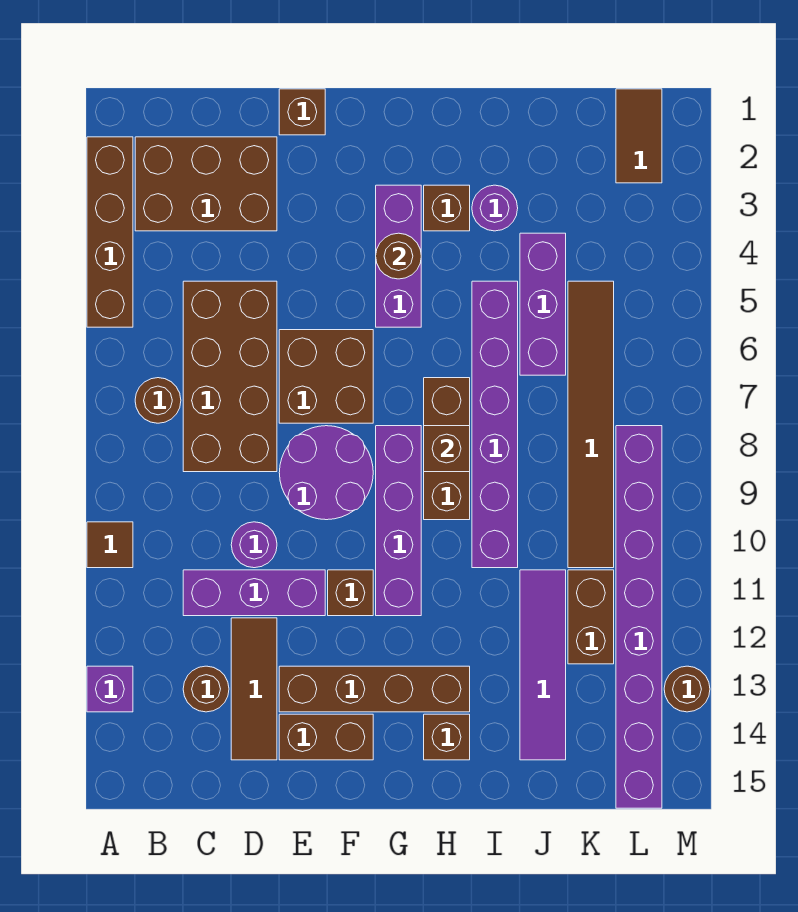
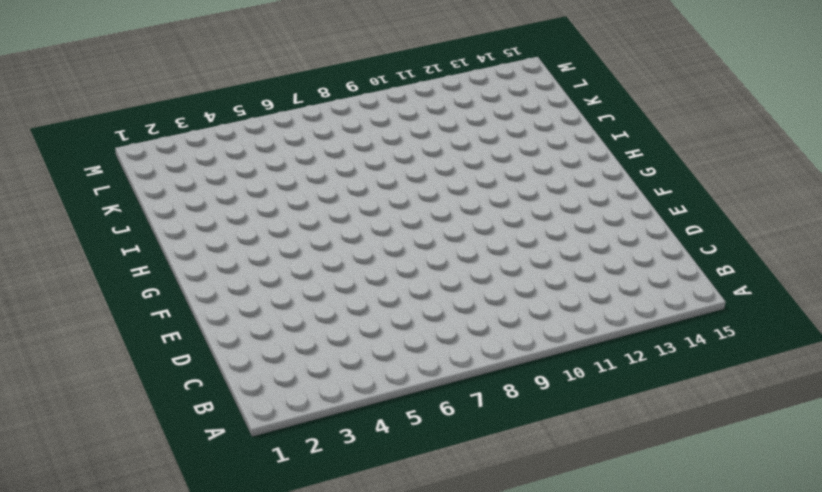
none -> brown 1x4 brick [87,137,133,327]
none -> brown 1x1 tile [87,522,133,568]
none -> purple 1x1 brick [87,666,133,712]
none -> brown 2x3 brick [135,137,277,231]

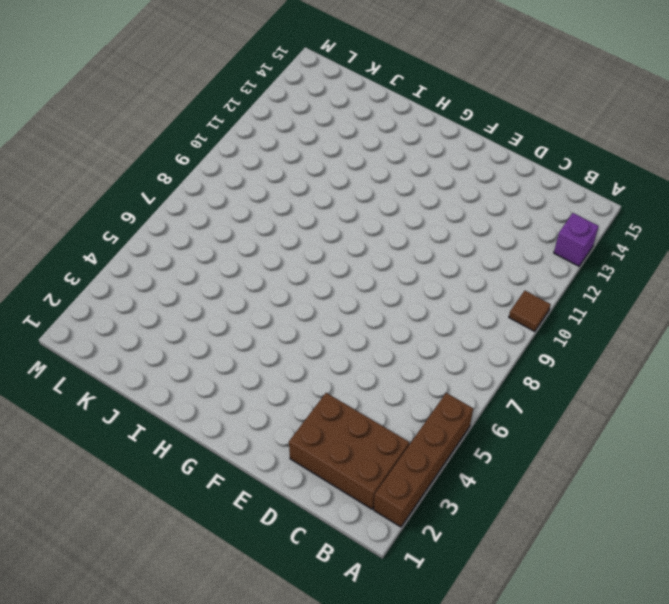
none -> brown 1x1 round brick [135,378,181,423]
none -> brown 2x4 brick [183,281,277,472]
none -> purple 1x3 brick [183,570,325,616]
none -> brown 1x1 round brick [183,666,229,712]

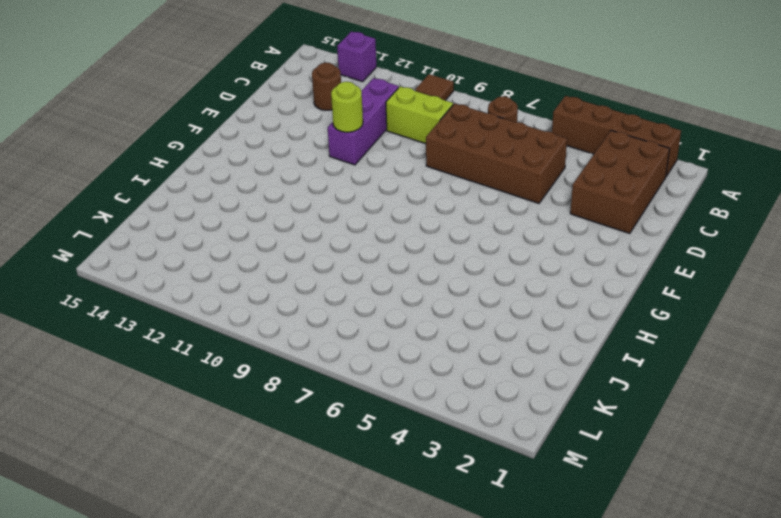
lime 1x2 brick [386,86,453,144] -> none
lime 1x1 round brick [331,82,363,132] -> none
none -> purple 1x1 round brick [231,522,277,568]
none -> brown 1x3 tile [231,618,277,760]
none -> brown 1x1 brick [279,89,325,135]
none -> brown 2x2 brick [279,330,373,423]

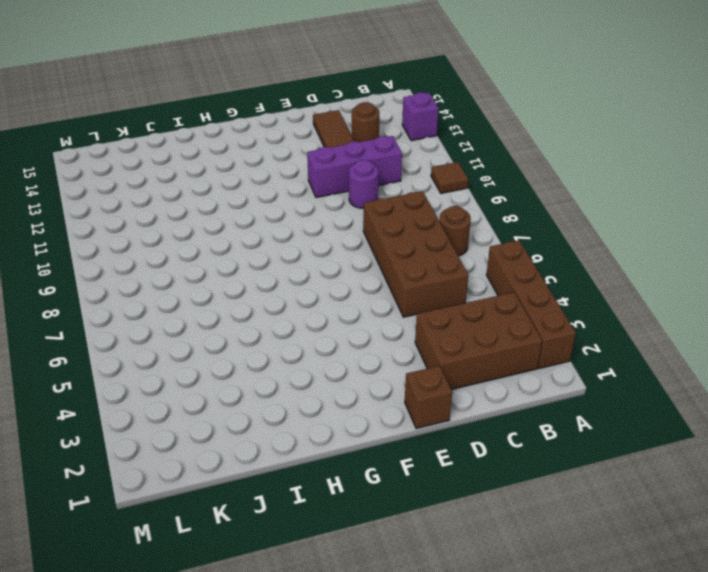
none -> brown 2x2 brick [279,330,373,423]
none -> purple 2x2 round brick [279,426,373,520]
none -> brown 1x4 brick [279,666,470,712]
none -> brown 1x2 brick [279,714,373,760]

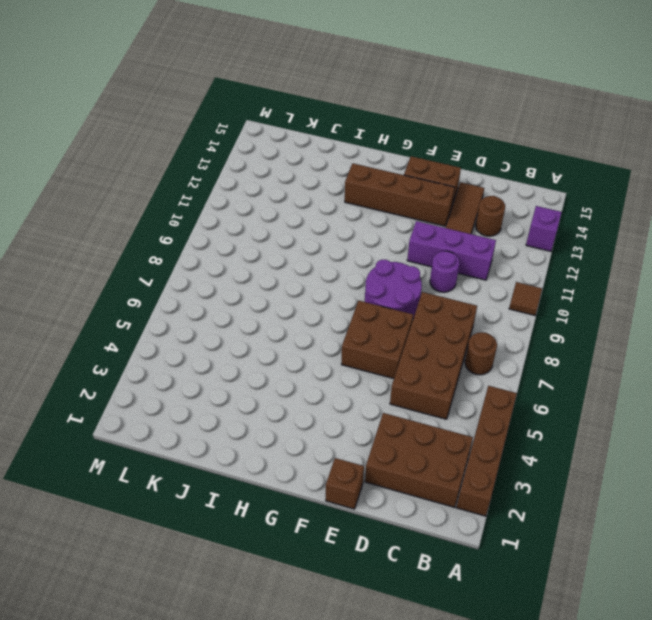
none -> brown 1x1 brick [328,570,373,616]
none -> purple 1x3 brick [376,185,421,327]
none -> purple 1x4 brick [376,426,421,616]
none -> brown 1x1 brick [424,185,470,231]

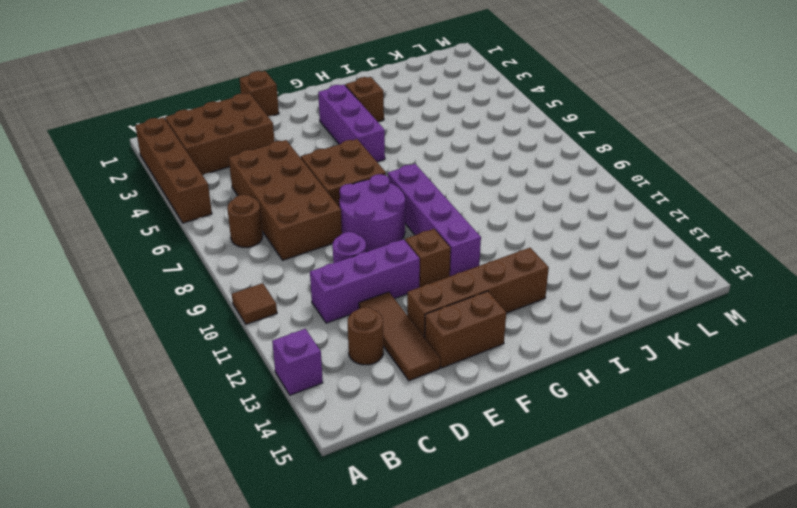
none -> brown 1x3 brick [424,378,470,520]
none -> brown 1x1 brick [424,714,470,760]
none -> purple 1x1 round brick [472,185,518,231]
none -> purple 1x6 brick [472,281,518,568]

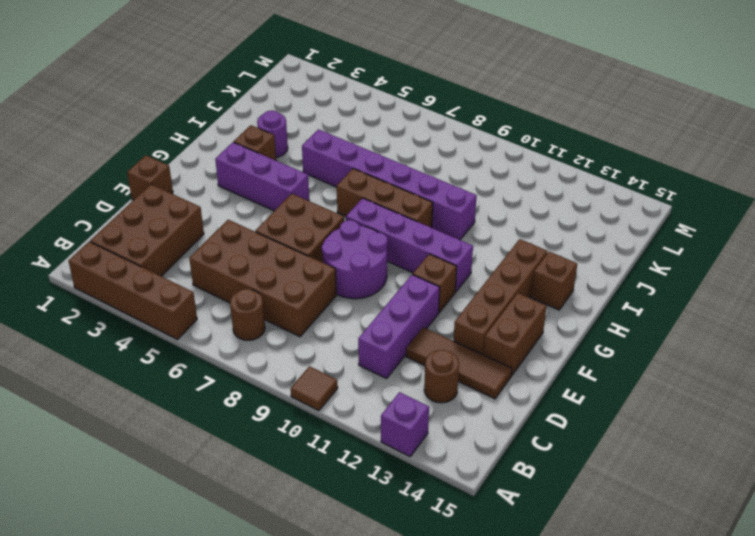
none -> purple 1x1 round brick [231,522,277,568]
none -> purple 1x3 brick [520,233,566,375]
none -> purple 1x4 tile [520,570,566,760]
none -> brown 1x6 tile [568,281,614,568]

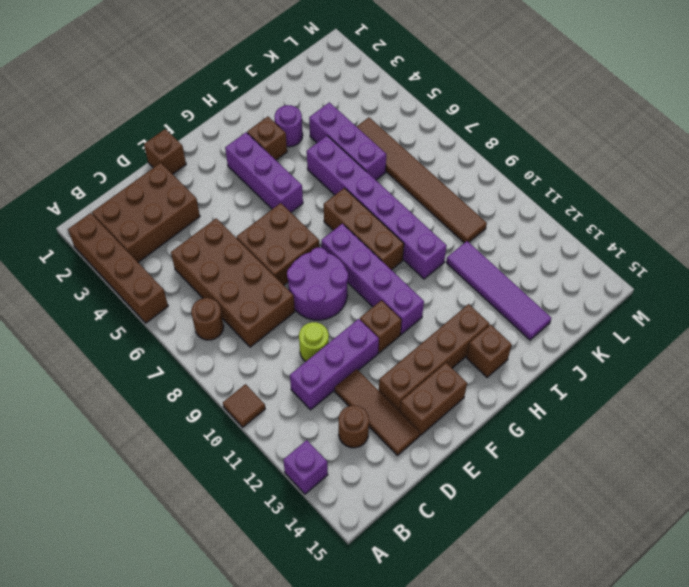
lime 1x1 round brick [299,322,329,361] -> purple 1x1 round brick [231,522,277,568]
none -> brown 1x2 brick [568,570,614,664]
none -> brown 1x2 tile [616,89,662,183]
none -> purple 1x8 brick [616,426,662,808]
none -> brown 1x1 round brick [664,666,710,712]

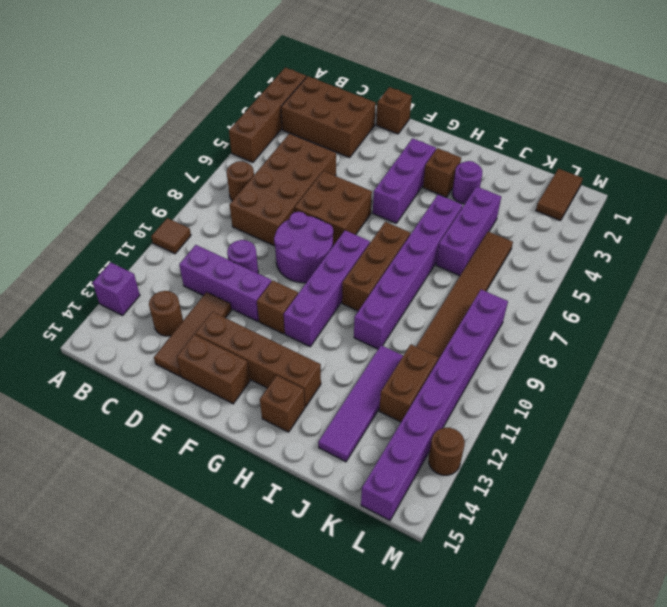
none -> brown 1x1 round brick [376,233,421,279]
none -> brown 1x1 brick [424,426,470,472]

